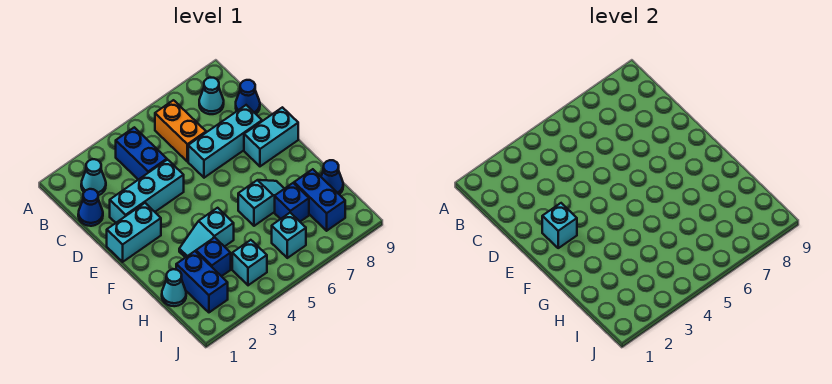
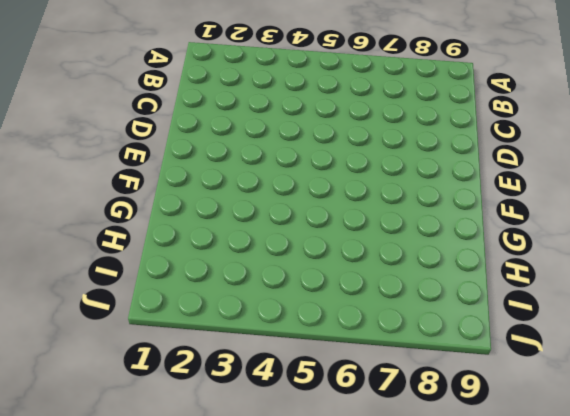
none -> cyan 1x1 cone [81,159,106,195]
none -> blue 1x2 brick [116,127,167,180]
none -> orange 1x2 brick [155,100,206,162]

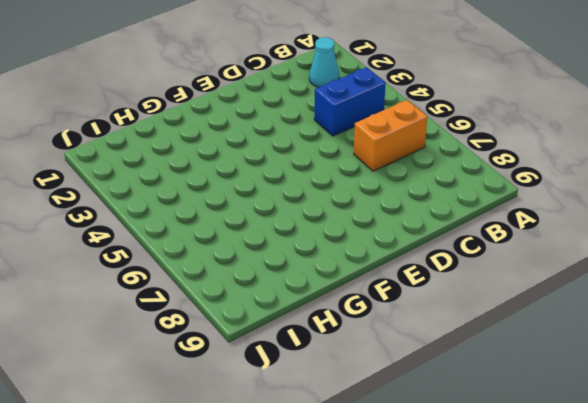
none -> cyan 1x1 cone [199,78,224,114]
none -> blue 1x1 cone [78,189,103,226]
none -> blue 1x1 cone [236,80,260,114]

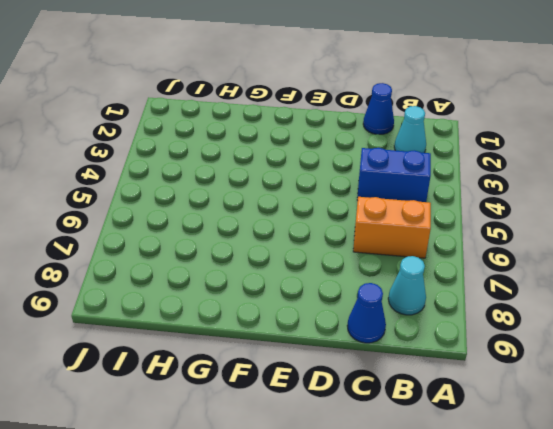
none -> cyan 1x3 brick [110,160,184,223]
none -> cyan 1x3 brick [188,105,262,178]
none -> cyan 1x2 brick [107,203,161,262]

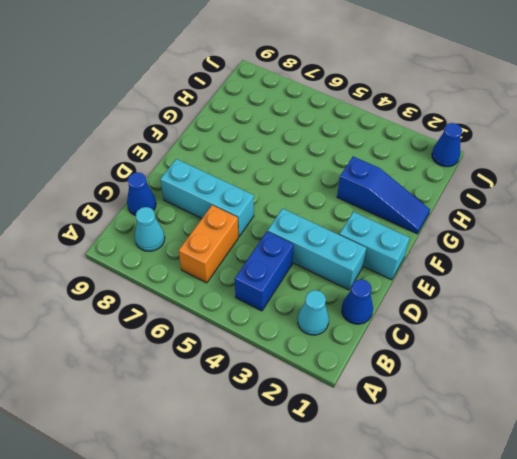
blue 1x3 slope [337,157,430,234] -> cyan 1x2 slope [179,208,234,258]
blue 1x1 cone [432,123,462,167] -> blue 1x1 cone moved to [321,160,343,194]
none -> cyan 1x2 brick [244,107,298,166]
none -> cyan 1x2 slope [238,180,284,226]
none -> cyan 1x1 cone [162,269,186,306]

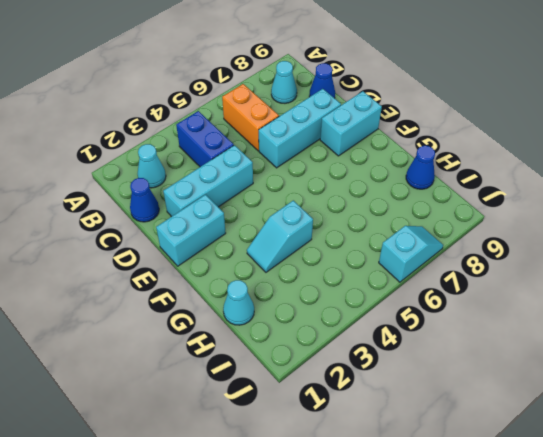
cyan 1x2 slope [379,226,443,282] -> cyan 1x2 slope moved to [238,180,284,226]
none -> blue 1x2 brick [176,251,228,312]
none -> blue 1x1 brick [196,237,231,276]
none -> blue 1x1 brick [275,183,309,222]

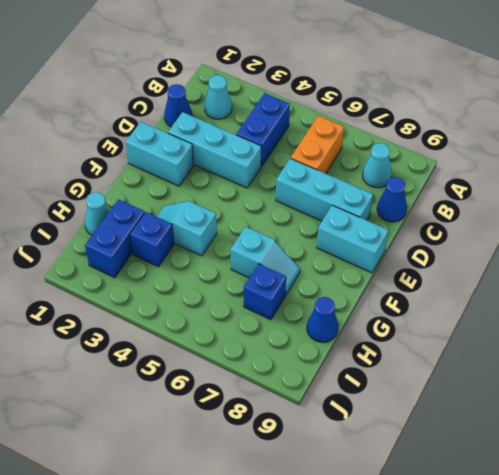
none -> blue 1x2 brick [294,169,345,231]
none -> cyan 1x1 brick [232,240,267,285]
none -> cyan 1x1 brick [272,213,306,258]

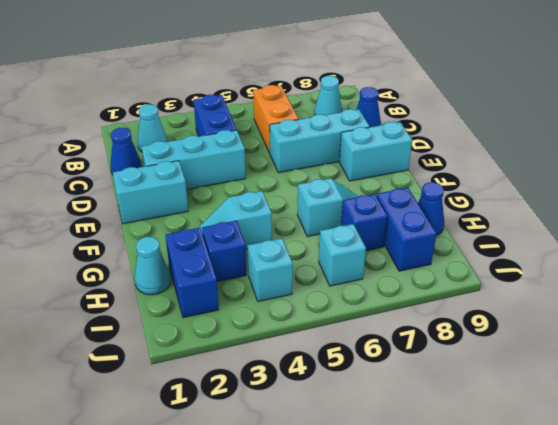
none -> cyan 1x1 brick [542,203,577,248]

